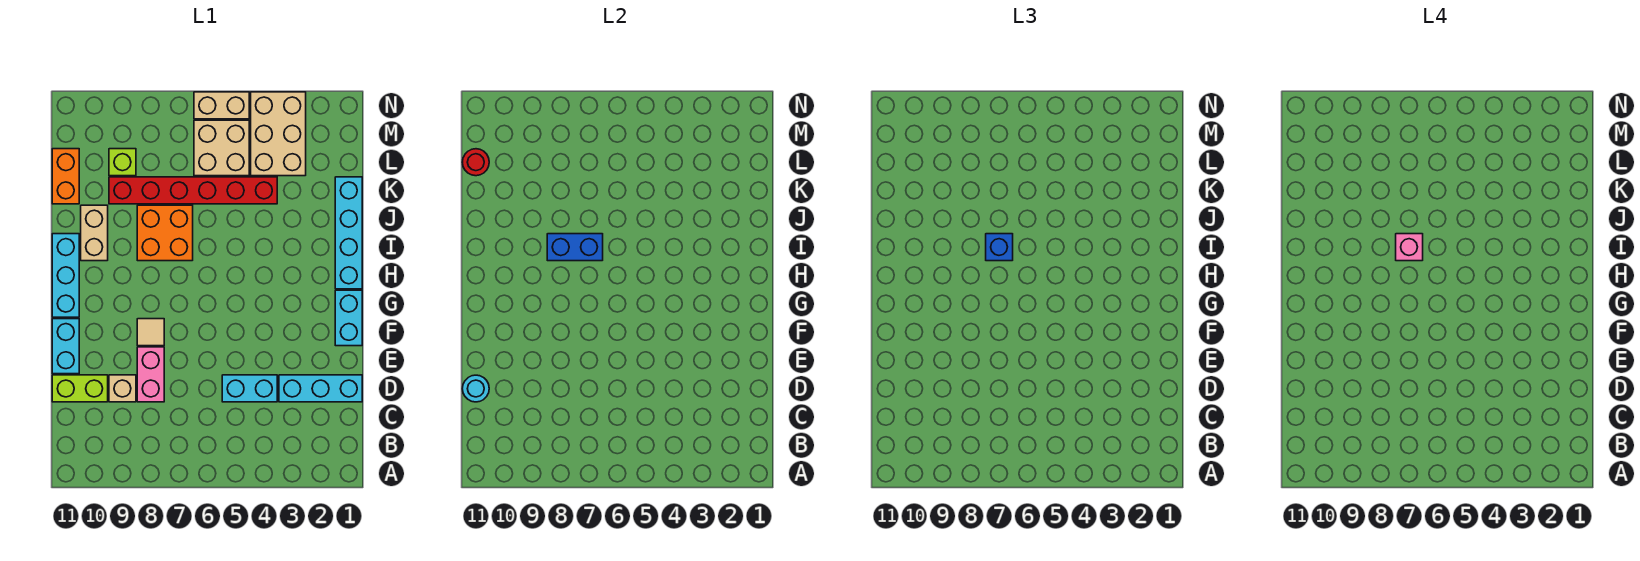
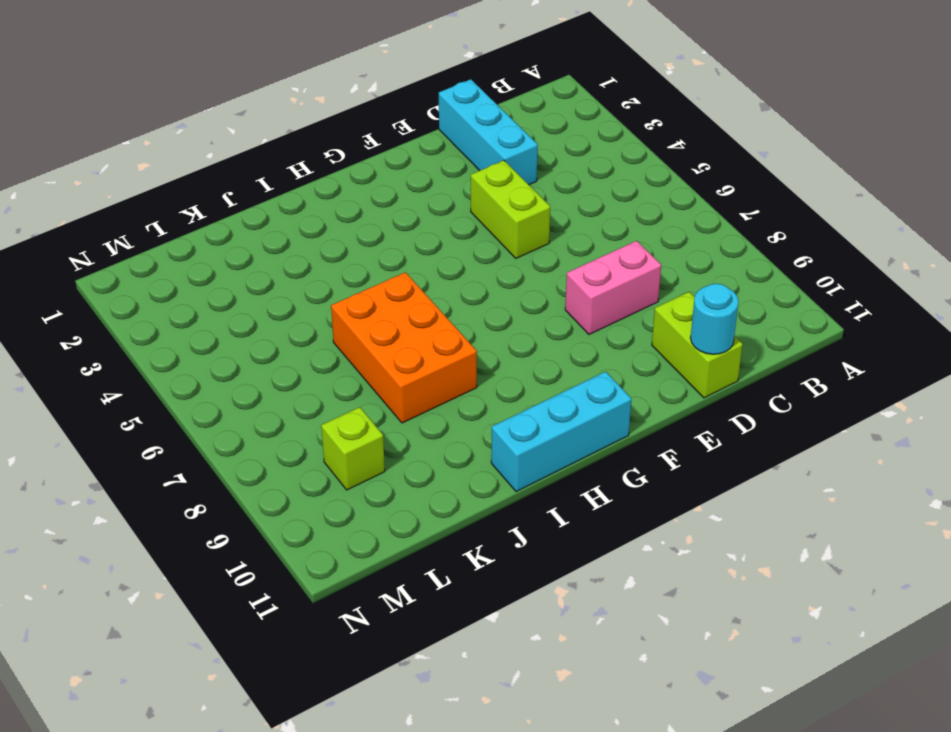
lime 1x2 brick [471,160,550,258] -> none
orange 2x3 brick [331,272,477,423] -> orange 2x2 brick [137,205,193,261]
none -> cyan 1x2 brick [222,375,277,402]
none -> tan 1x1 brick [109,375,136,402]
none -> cyan 1x2 brick [52,319,79,374]

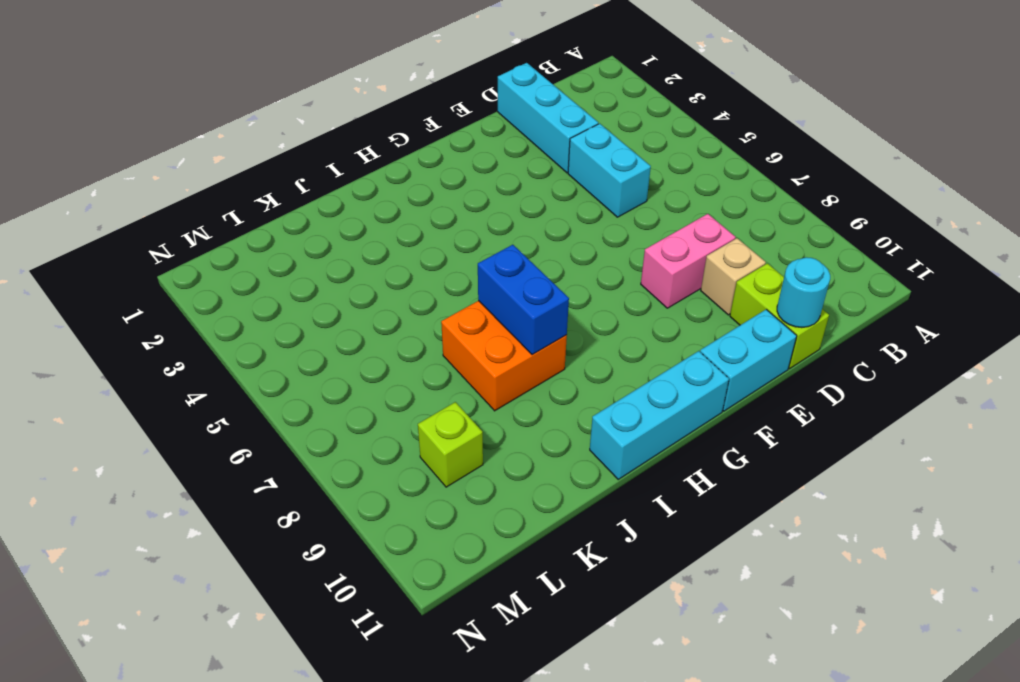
none -> cyan 1x2 brick [335,290,362,346]
none -> tan 1x1 tile [137,319,164,346]
none -> cyan 1x4 brick [335,177,362,289]

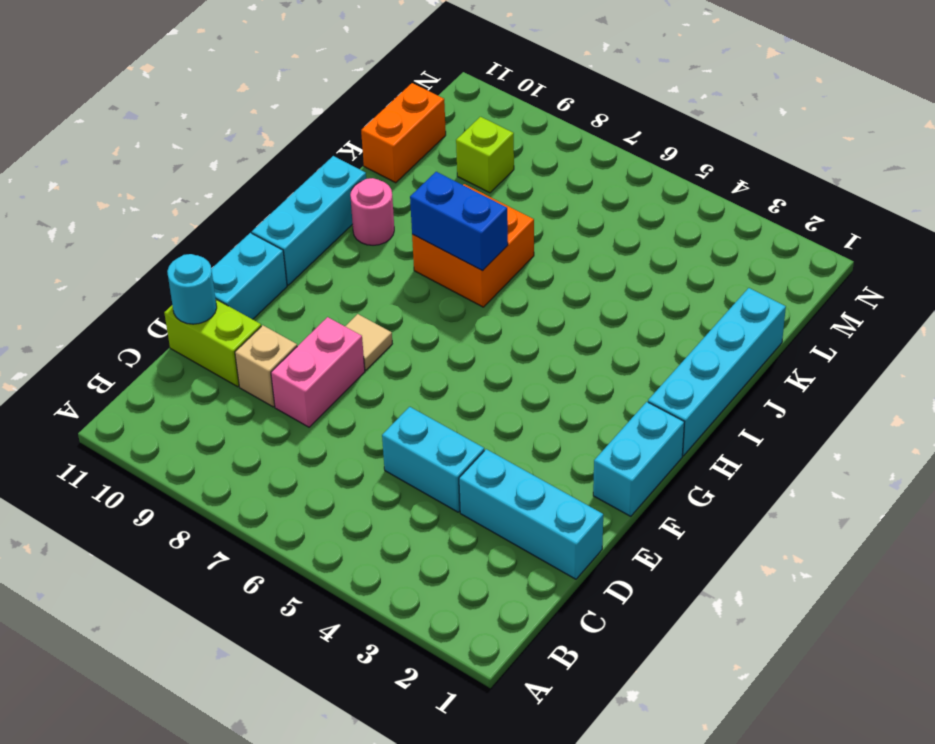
pink 1x1 round brick [350,178,394,245] -> tan 1x2 brick [81,205,108,261]
none -> red 1x6 brick [109,177,277,204]
none -> tan 2x3 brick [251,92,306,176]
none -> tan 2x2 brick [194,120,249,176]

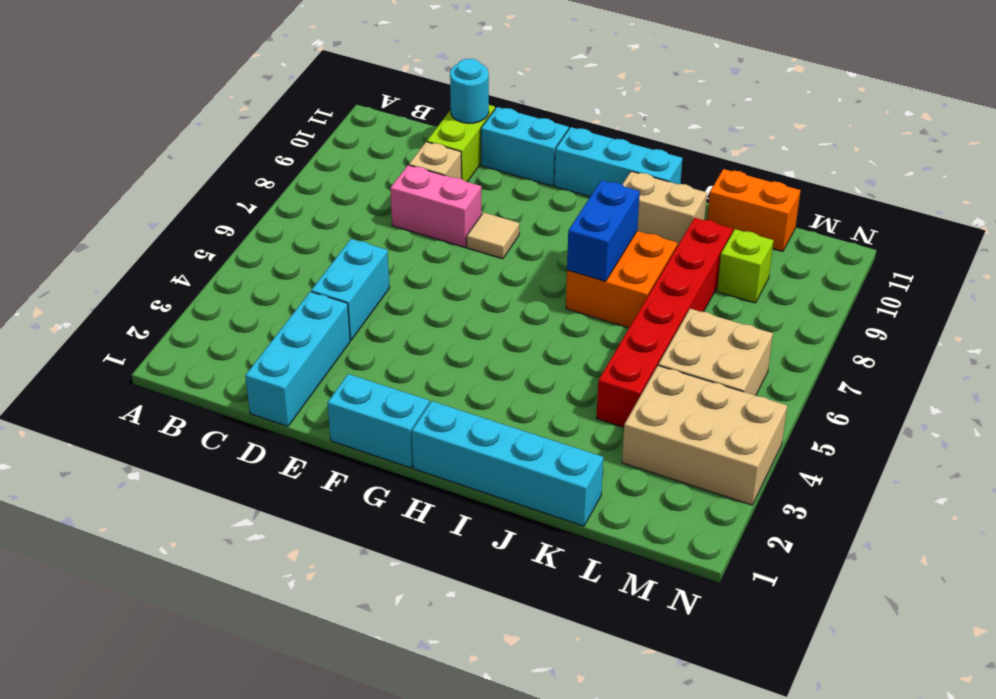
none -> tan 1x2 brick [194,92,249,119]
none -> red 1x1 round brick [462,149,489,176]
none -> blue 1x1 brick [986,234,1013,261]

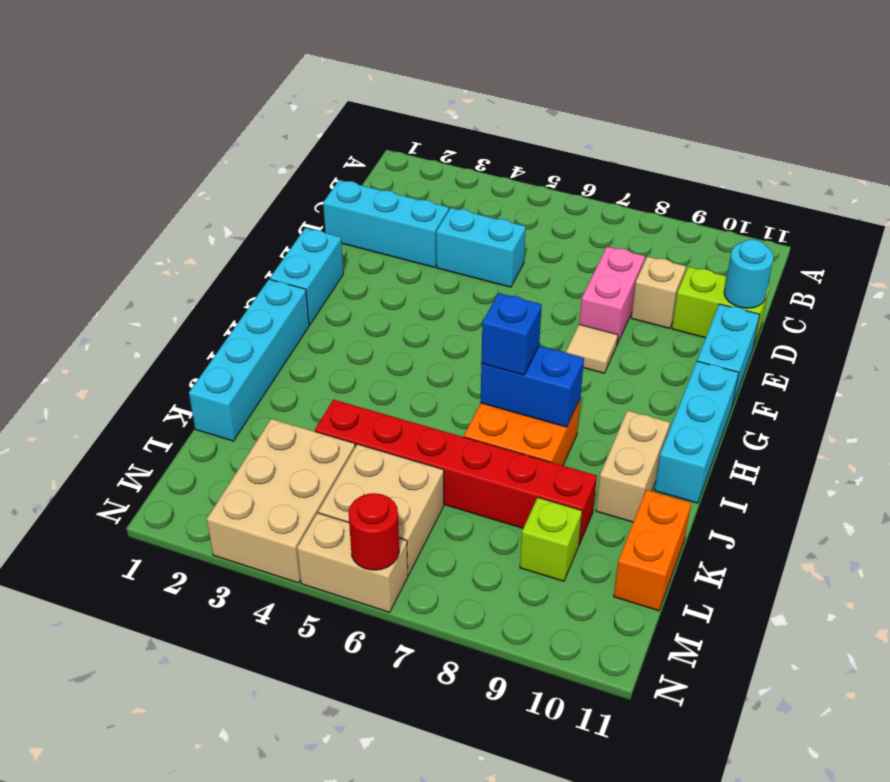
red 1x1 round brick [348,493,399,570] -> red 1x1 round brick moved to [462,149,489,176]
none -> pink 1x1 brick [1396,234,1423,261]

